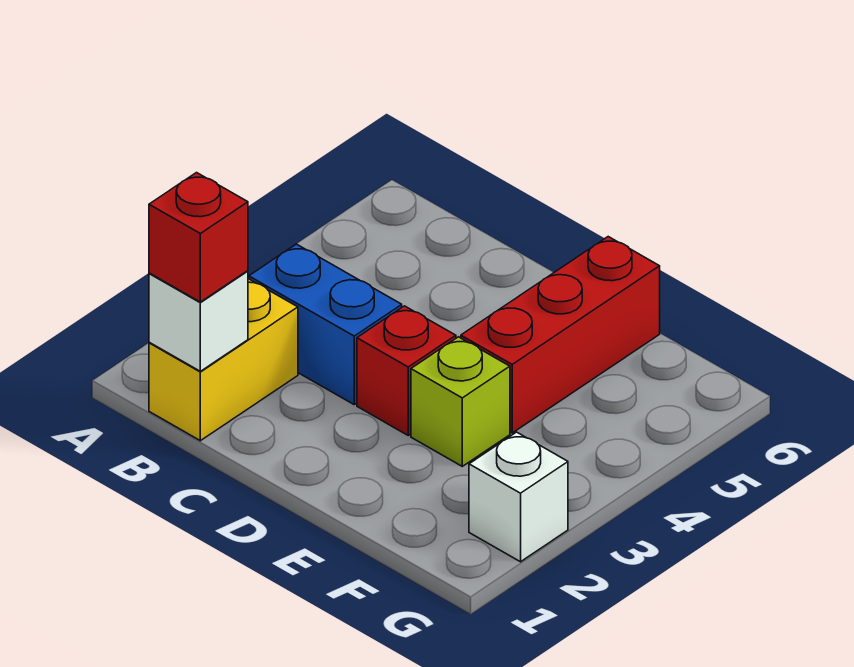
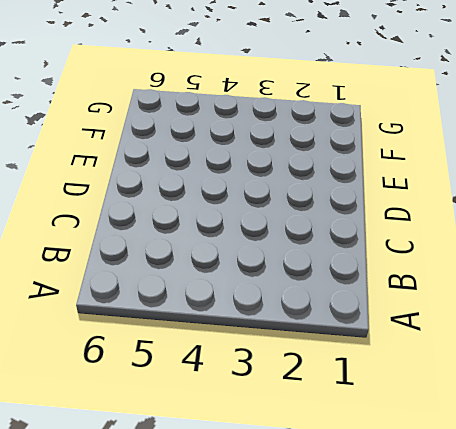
none -> yellow 1x2 brick [149,279,298,441]
none -> blue 1x2 brick [249,244,402,404]

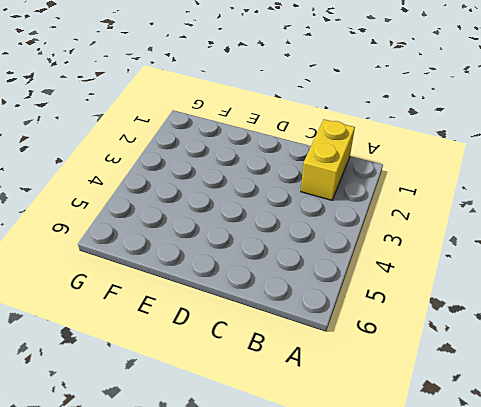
none -> blue 1x2 brick [249,244,402,404]
none -> red 1x1 brick [357,306,456,435]

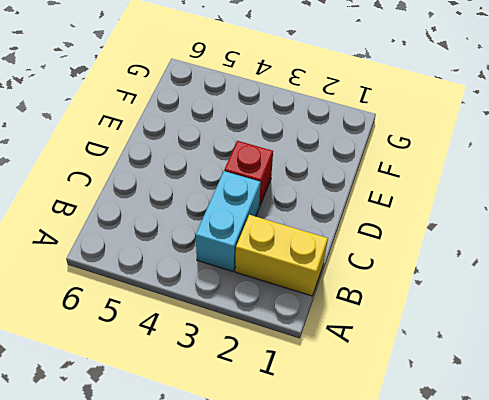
cyan 1x2 brick [196,171,260,271] -> blue 1x2 brick [249,244,402,404]
none -> lime 1x1 brick [411,337,510,466]
none -> red 1x3 brick [461,237,660,433]

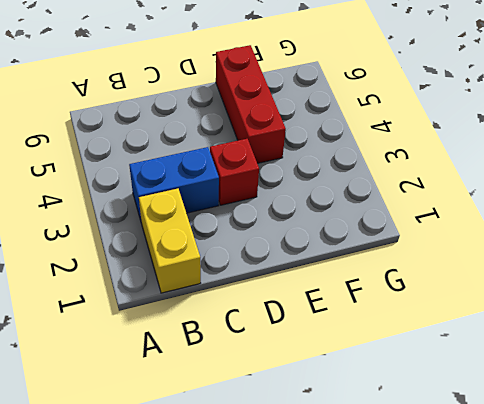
none -> lime 1x1 brick [411,337,510,466]
none -> white 1x1 brick [469,432,568,562]

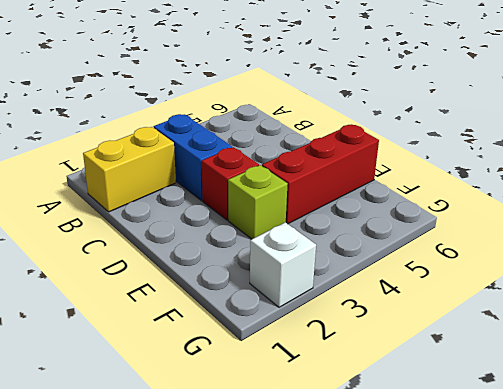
none -> white 1x1 brick [149,271,248,371]
none -> red 1x1 brick [149,173,248,302]

